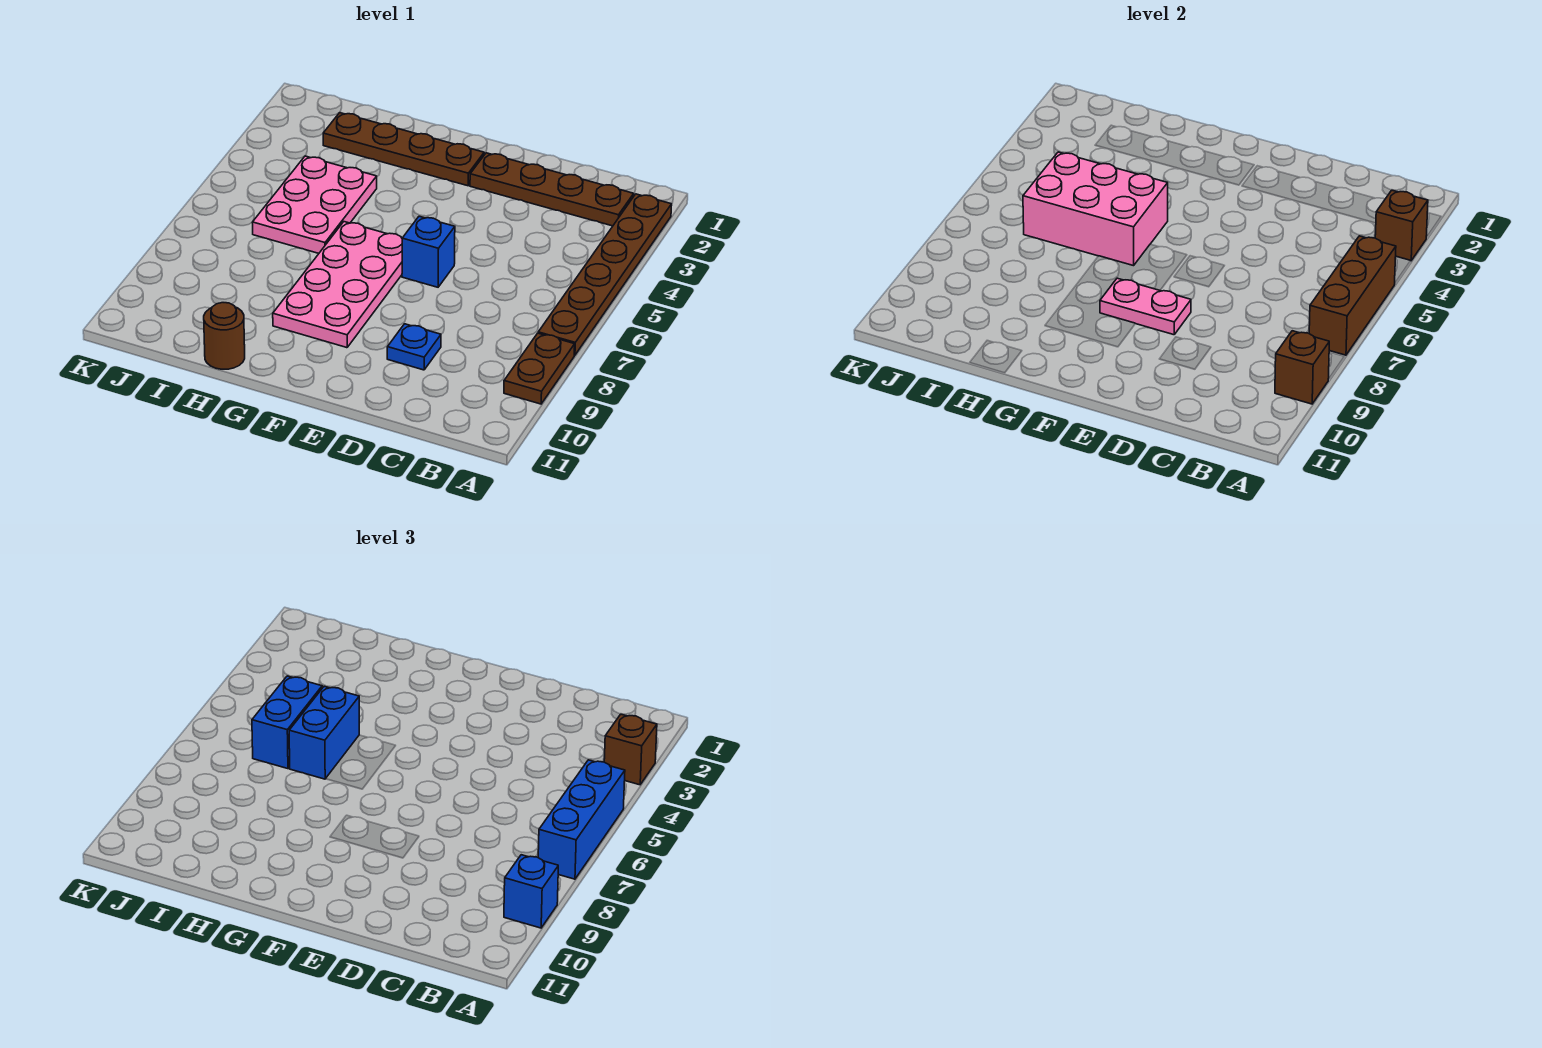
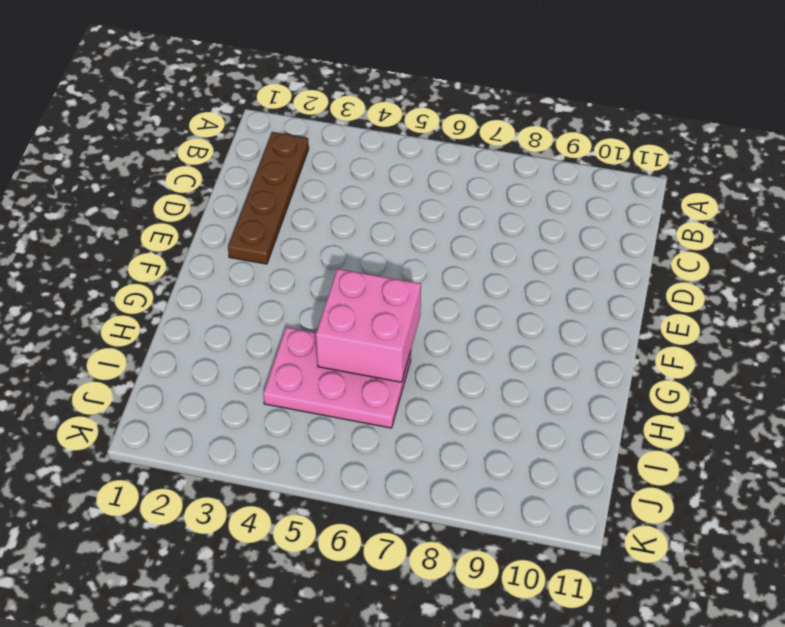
pink 2x2 brick [316,269,421,382] -> pink 2x3 brick [1023,152,1168,266]
none -> brown 1x6 plate [538,194,672,355]
none -> brown 1x2 plate [504,333,575,404]
none -> blue 1x1 plate [387,324,441,370]

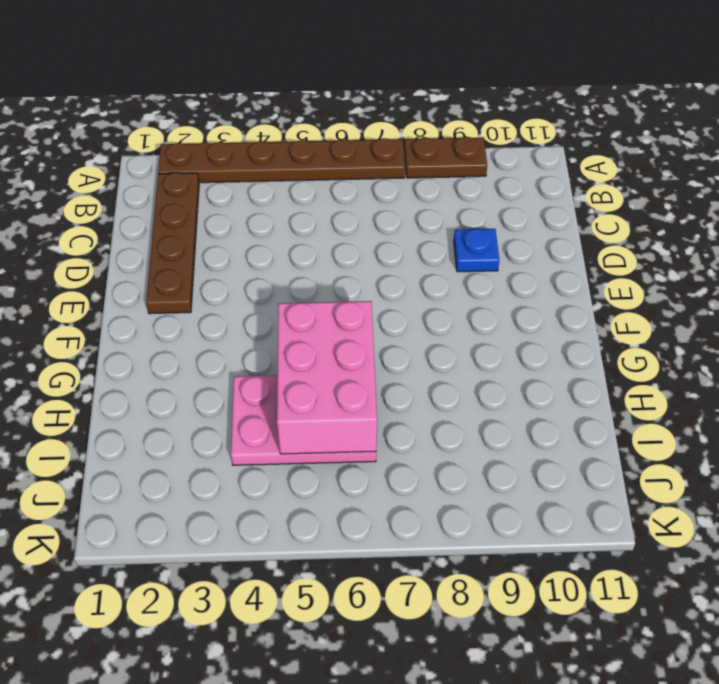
none -> blue 1x1 brick [402,216,455,287]
none -> brown 1x4 plate [323,113,484,186]
none -> pink 2x4 plate [273,222,402,348]

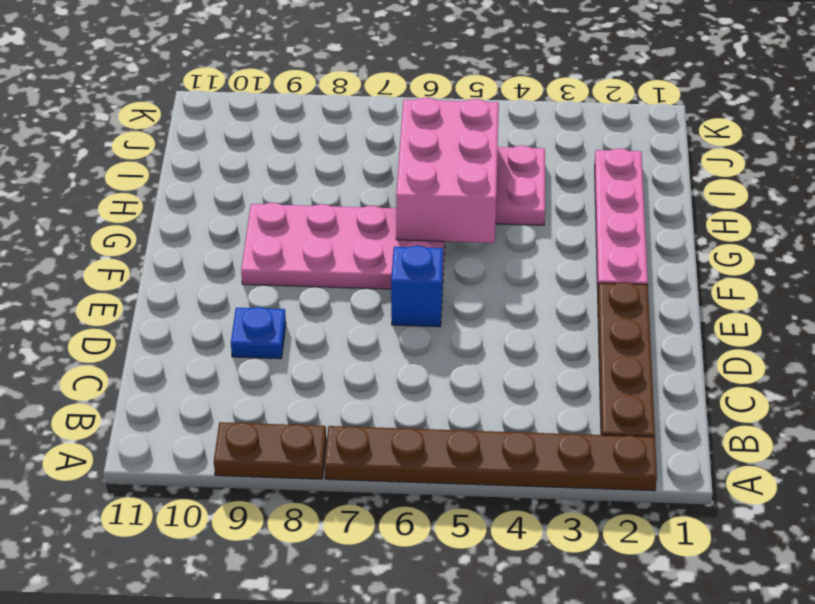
pink 1x4 plate [595,148,648,289] -> brown 1x4 plate [323,113,484,186]
none -> brown 1x1 round brick [204,303,245,369]
none -> brown 1x1 brick [1375,190,1428,261]
none -> brown 1x3 brick [1309,236,1396,355]

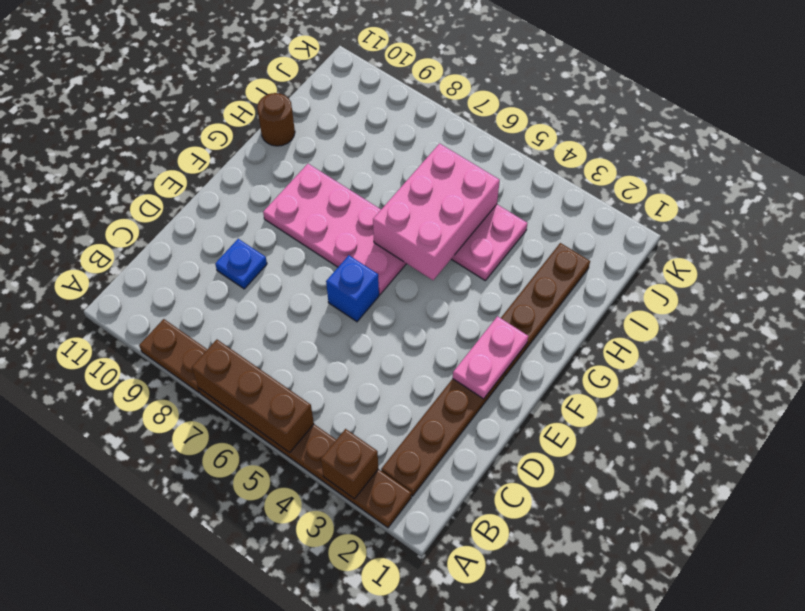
pink 1x2 plate [453,316,528,399] -> pink 1x2 plate moved to [1100,278,1191,335]
none -> brown 1x1 brick [1275,331,1329,404]
none -> brown 1x1 brick [604,714,657,785]
none -> blue 1x3 brick [538,760,625,879]

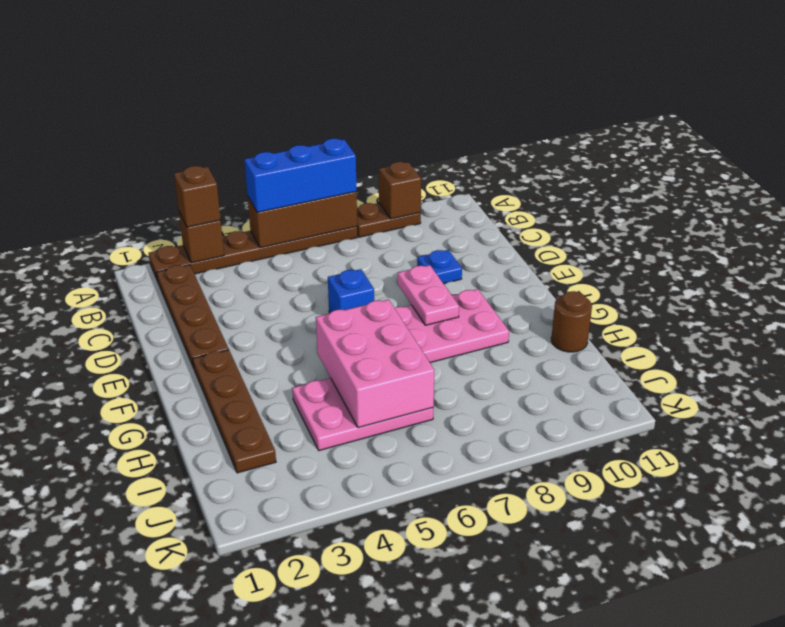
none -> blue 1x1 brick [504,855,558,928]
none -> blue 1x2 brick [289,686,359,779]
none -> blue 1x2 brick [252,676,322,769]

